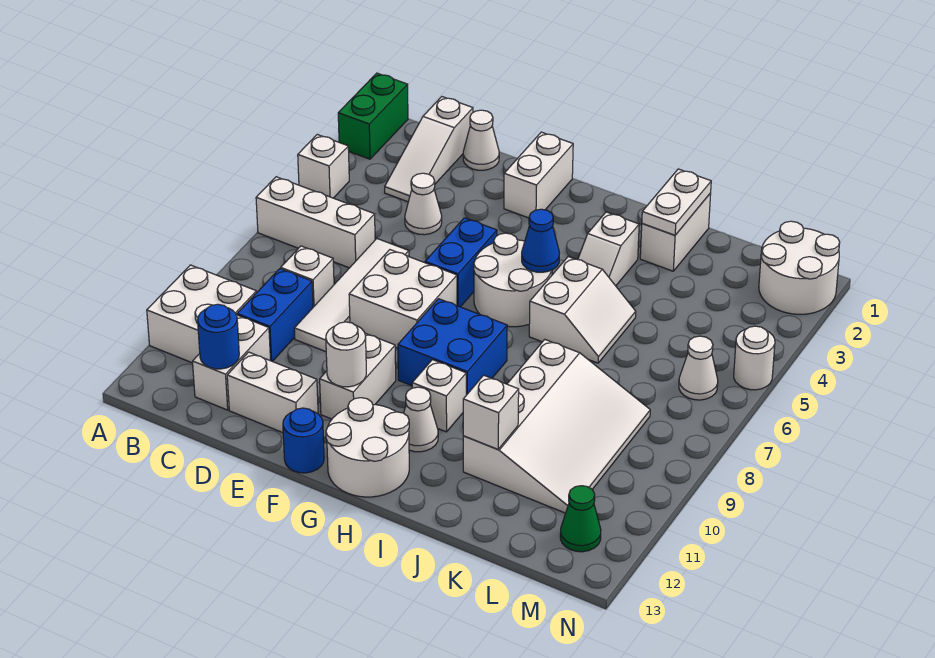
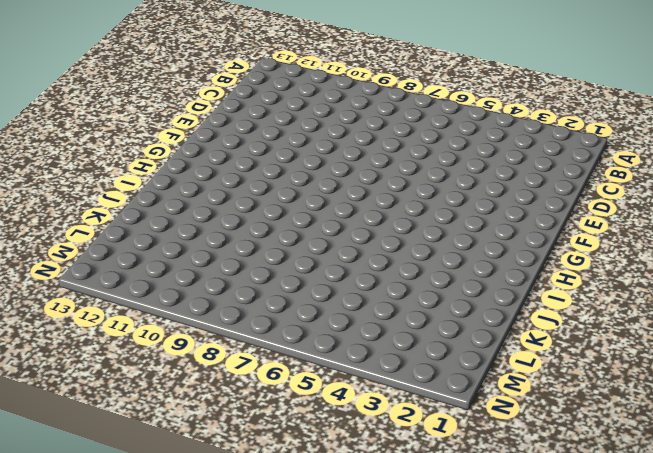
none -> green 1x2 brick [338,73,408,159]
none -> white 1x1 brick [298,135,349,198]
none -> white 1x3 brick [256,177,375,268]
none -> white 2x2 brick [147,265,256,363]

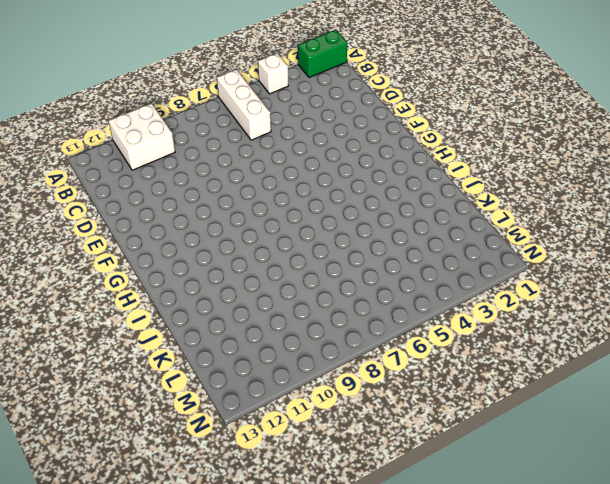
none -> white 1x3 slope [385,97,473,202]
none -> white 1x1 brick [281,246,334,307]
none -> blue 1x2 brick [237,269,313,361]
none -> white 1x2 brick [193,315,271,410]

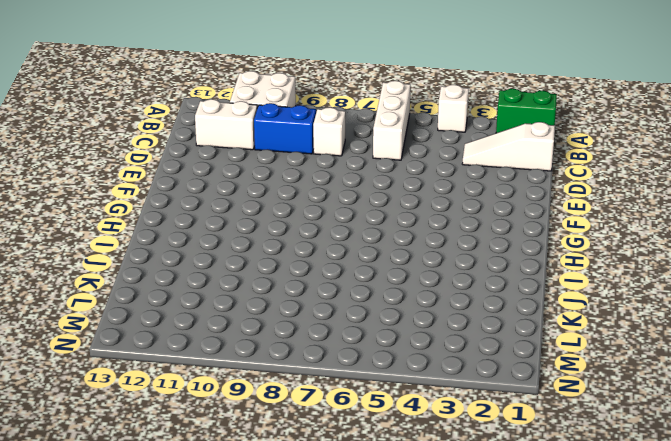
none -> white 1x1 cone [463,110,499,170]
none -> white 1x1 cone [405,173,442,235]
none -> white 1x4 tile [294,239,409,352]
none -> white 1x2 brick [227,352,318,433]

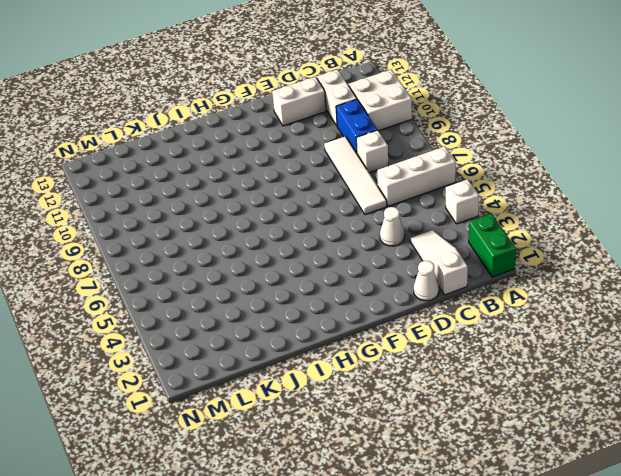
none -> white 2x2 brick [349,250,457,348]
none -> white 1x2 brick [504,132,573,218]
none -> blue 1x2 brick [425,218,497,307]
none -> white 1x2 brick [320,333,396,419]

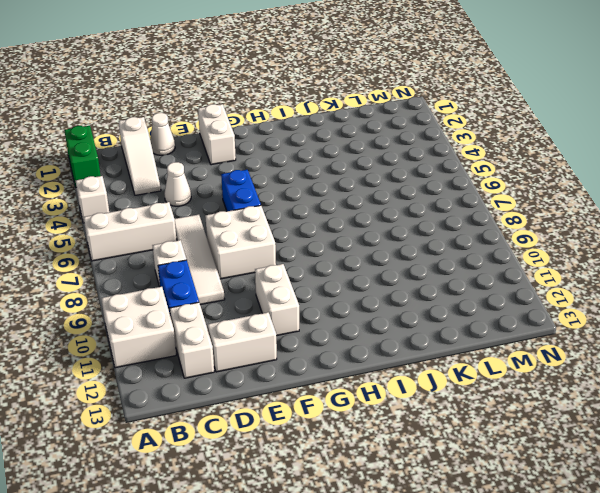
none -> blue 1x1 round brick [283,408,324,473]
none -> white 2x2 round brick [474,233,552,327]
none -> blue 2x2 brick [398,299,507,395]
none -> white 2x2 round brick [326,398,409,497]

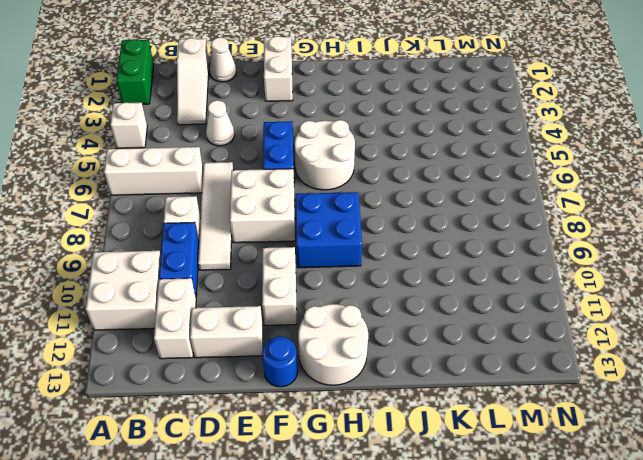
none -> white 1x1 brick [412,360,466,432]
none -> white 1x1 cone [404,387,438,452]
none -> white 1x2 slope [578,212,639,286]
none -> white 2x2 slope [529,257,636,363]

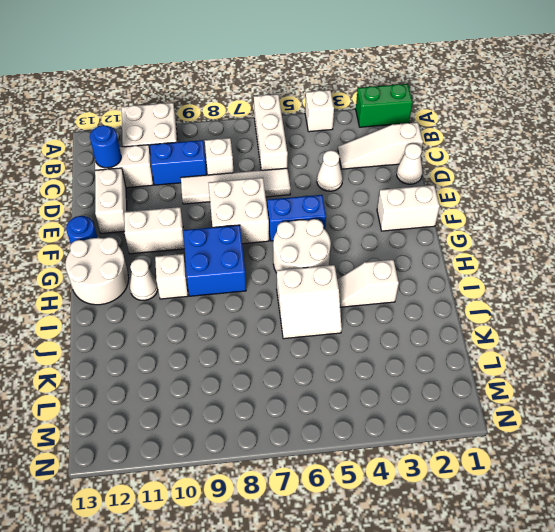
none -> white 1x2 brick [640,193,711,271]
none -> white 3x4 slope [463,339,650,513]
none -> white 2x2 round brick [759,221,840,314]
none -> white 1x1 cone [679,336,718,400]

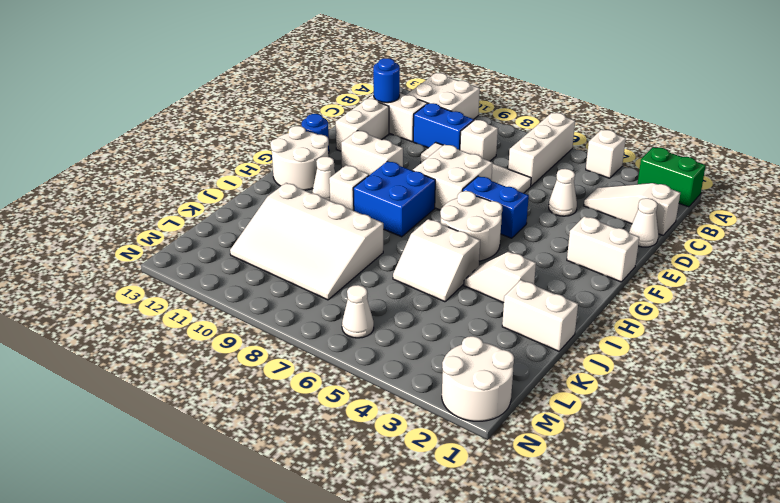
none -> green 1x1 cone [560,486,601,552]
none -> white 1x1 round brick [734,326,775,390]
none -> white 1x1 round brick [326,322,366,387]
none -> blue 1x1 cone [522,209,559,272]

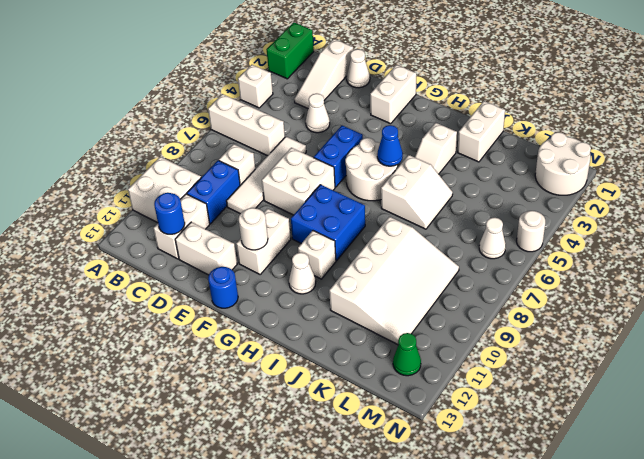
none -> white 2x2 round brick [326,398,409,497]
none -> white 1x2 plate [642,169,711,235]
none -> white 1x1 brick [463,375,519,449]

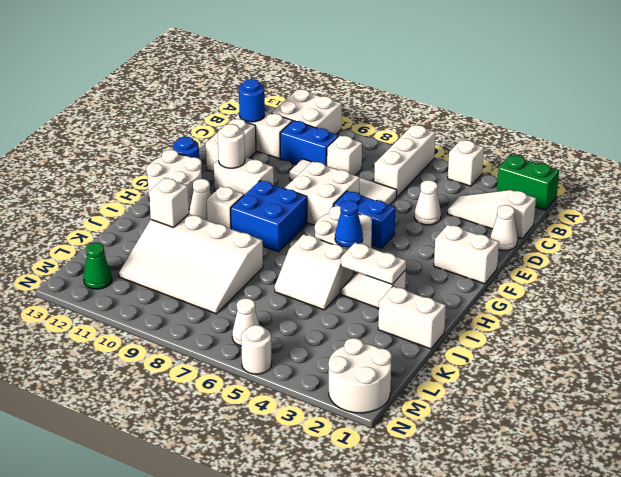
white 1x2 plate [341,243,406,284] -> white 1x2 plate moved to [642,169,711,235]

